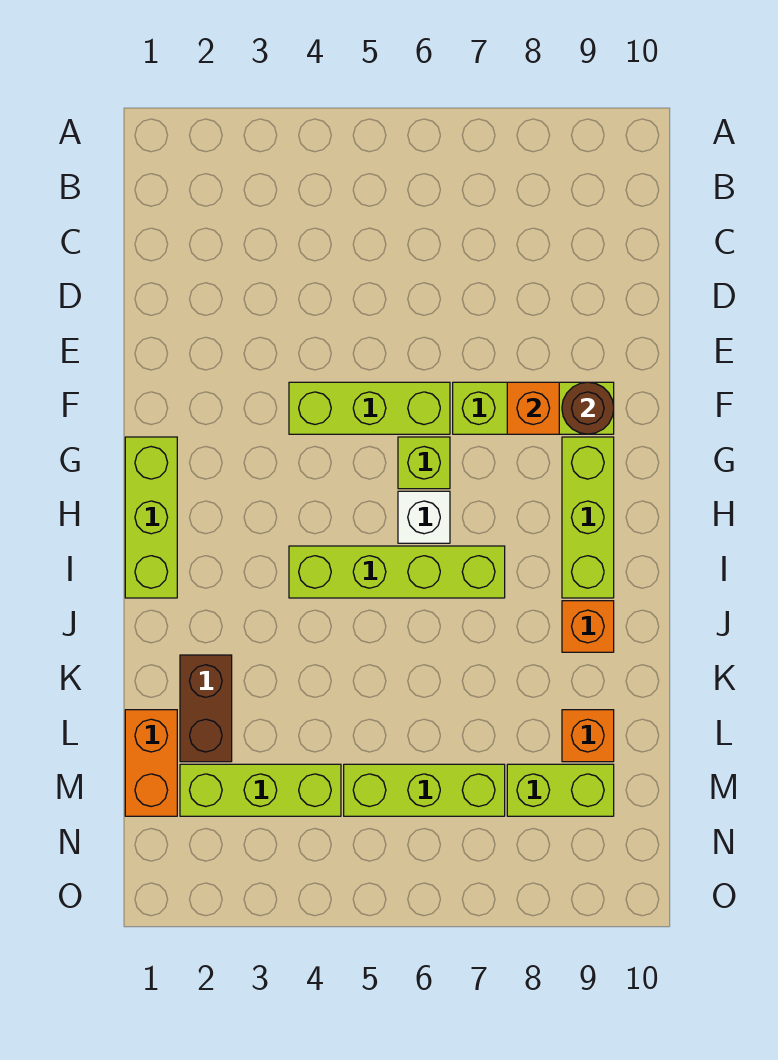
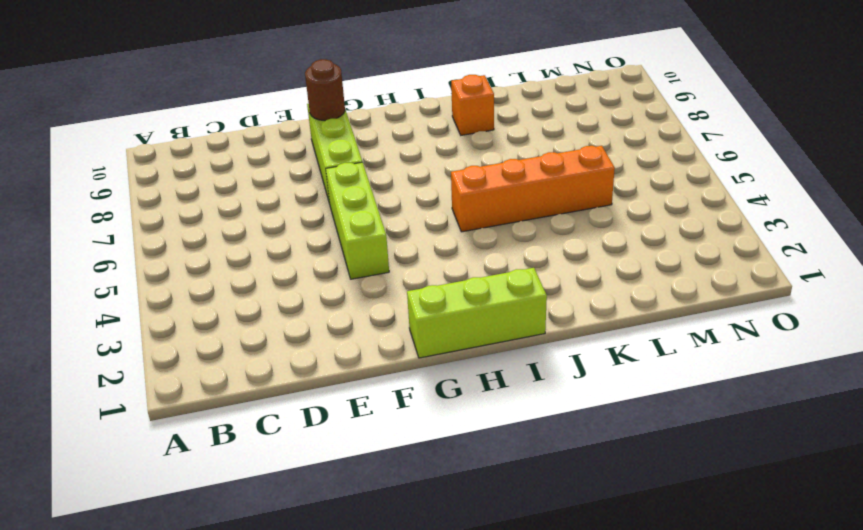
orange 1x4 brick [451,146,615,232] -> lime 1x4 brick [289,546,505,598]
none -> lime 1x1 brick [398,437,450,489]
none -> lime 1x3 brick [562,437,614,598]
none -> white 1x1 brick [398,491,450,543]

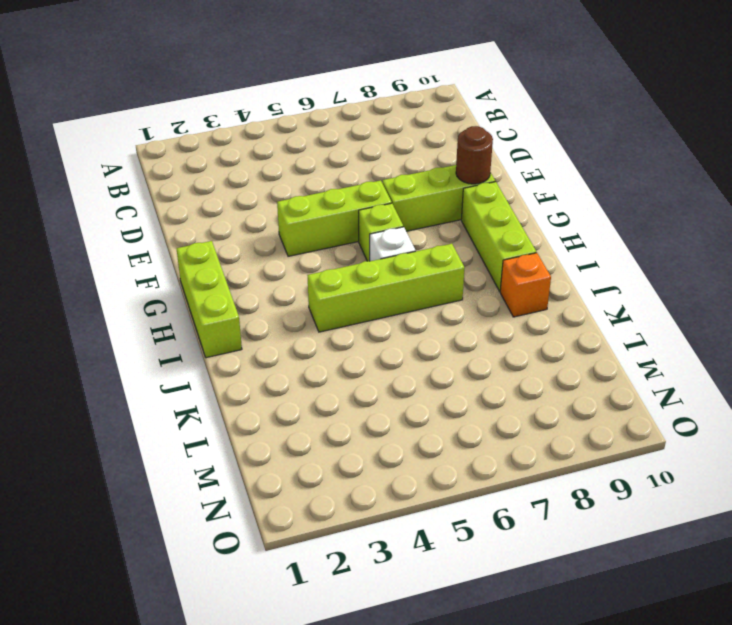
none -> brown 1x2 brick [180,655,232,762]
none -> orange 1x2 brick [125,710,177,816]
none -> orange 1x1 brick [562,710,614,762]

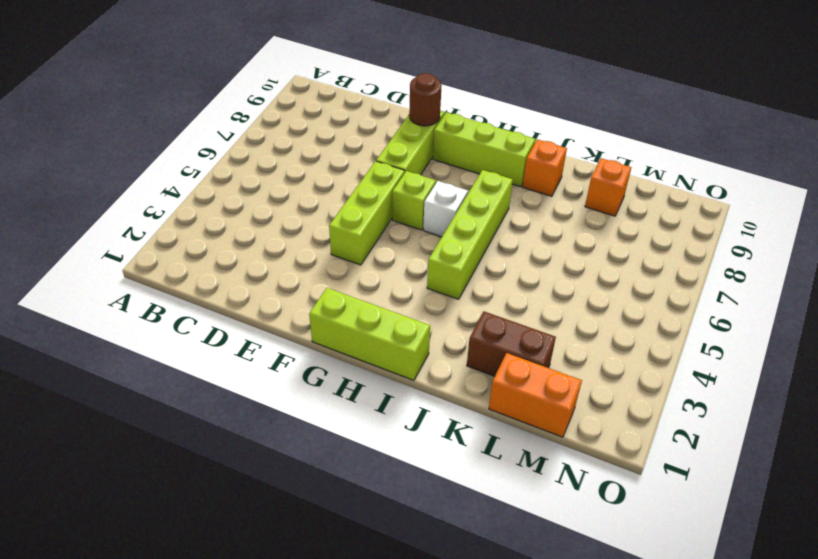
none -> lime 1x3 brick [180,764,341,816]
none -> lime 1x3 brick [344,764,505,816]
none -> lime 1x2 brick [507,764,614,816]

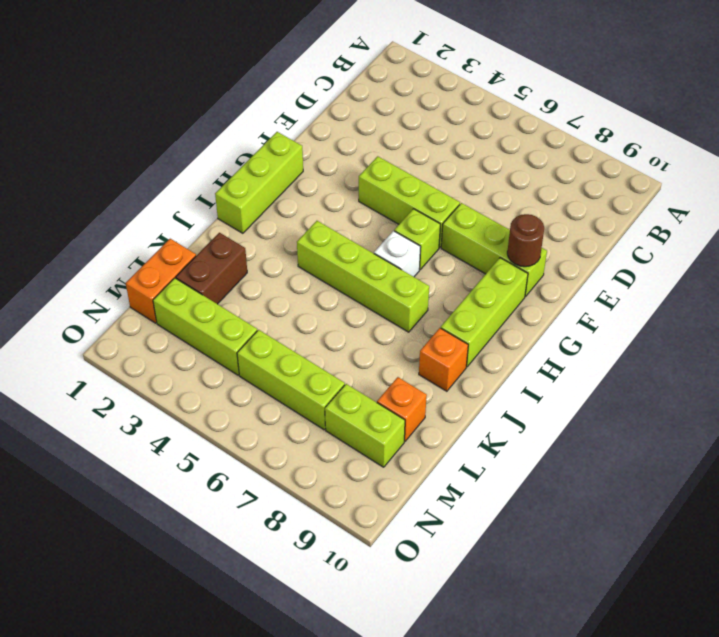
none -> orange 1x1 brick [507,382,559,434]

